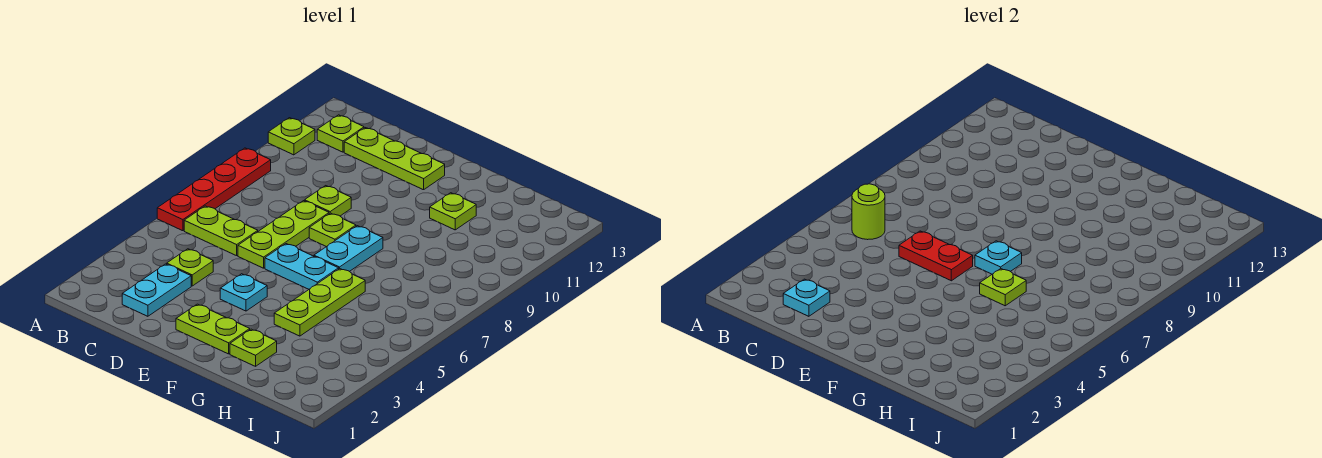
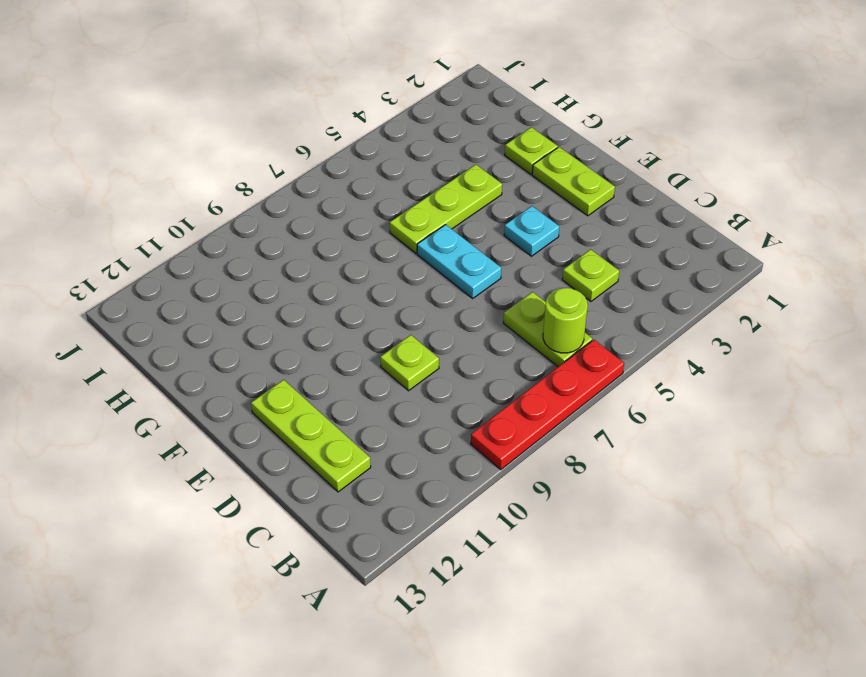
none -> lime 1x1 plate [268,118,315,155]
none -> lime 1x1 plate [317,115,364,152]
none -> cyan 1x2 plate [122,264,191,316]

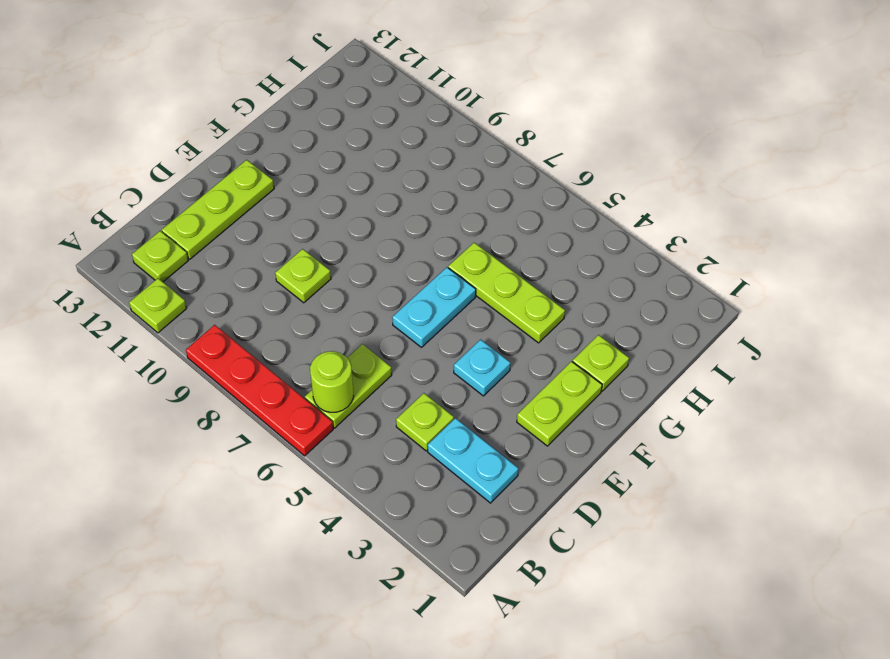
none -> lime 1x3 plate [238,201,329,268]
none -> lime 1x1 plate [309,213,356,247]
none -> cyan 1x2 plate [314,226,383,271]

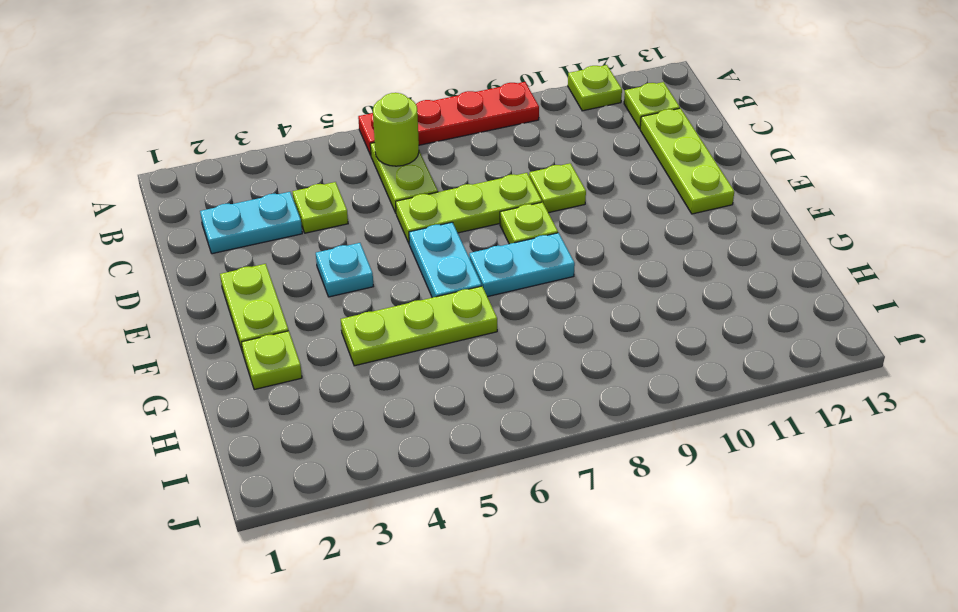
none -> lime 1x1 plate [430,193,476,230]
none -> cyan 1x1 plate [783,279,830,316]
none -> red 1x2 plate [899,231,973,281]

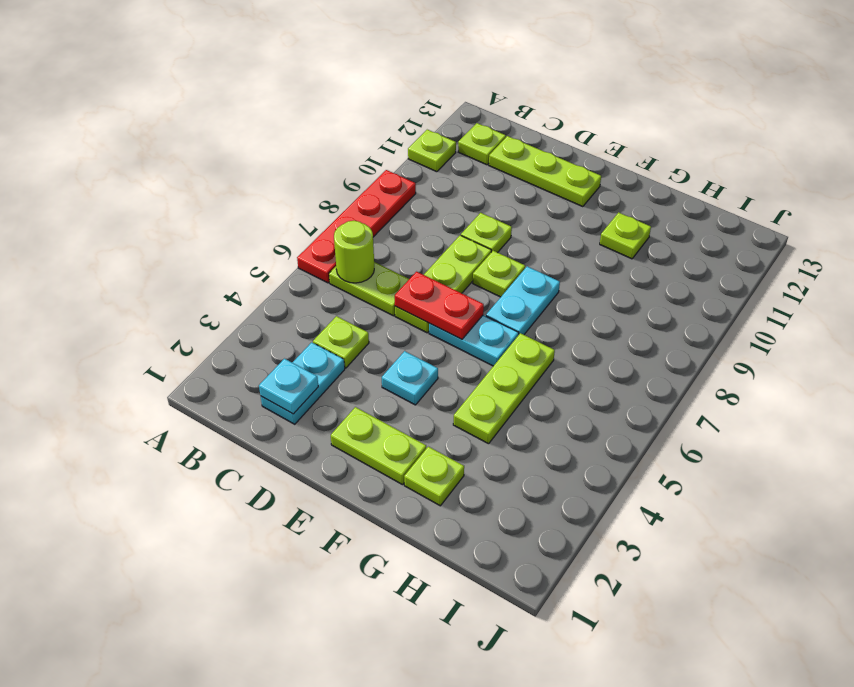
none -> cyan 1x1 plate [975,241,1022,274]
none -> lime 1x1 plate [980,269,1026,306]

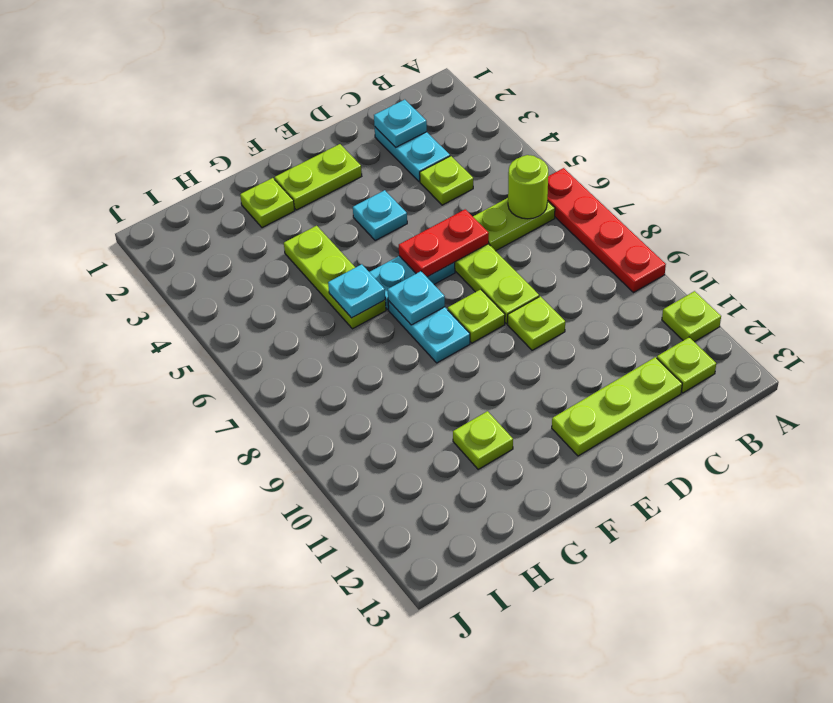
cyan 1x1 plate [328,264,385,318] -> lime 1x1 plate [980,269,1026,306]

